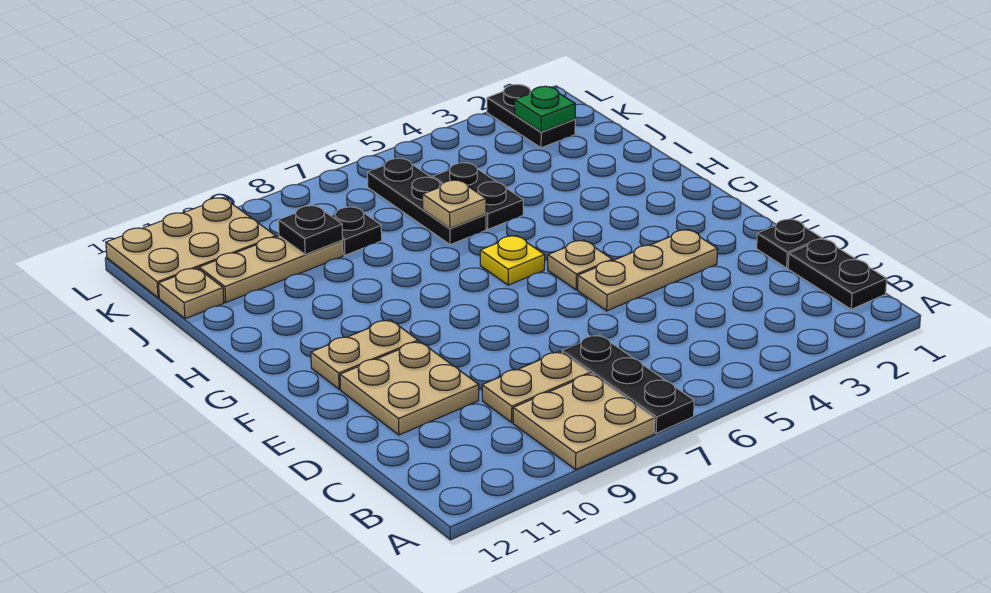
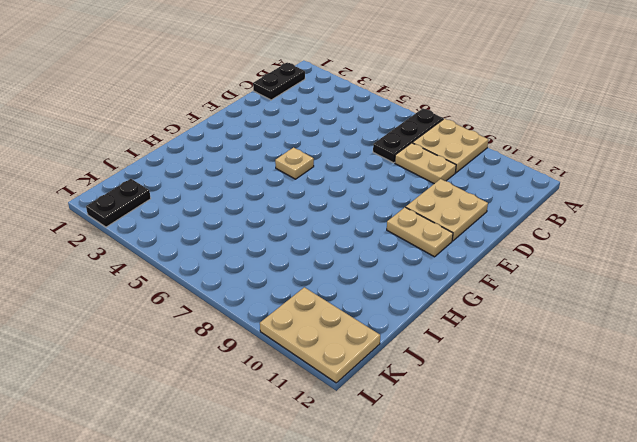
none -> black 1x1 plate [757,219,822,268]
none -> tan 1x3 plate [578,230,718,311]
none -> yellow 1x1 plate [480,235,545,285]

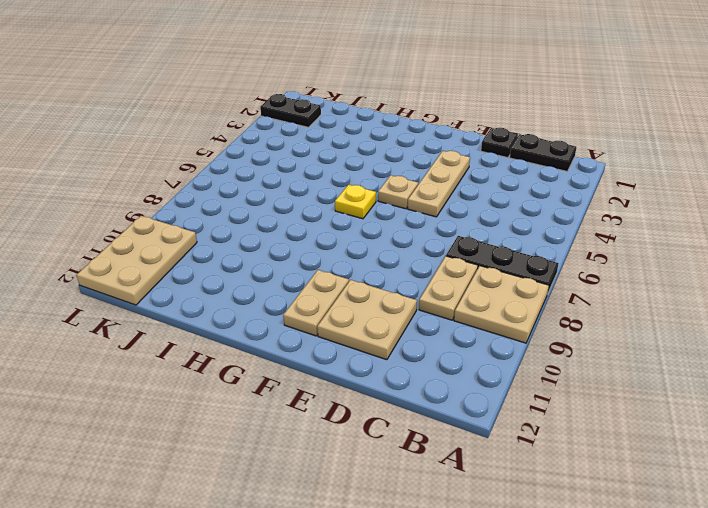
none -> black 1x2 plate [433,163,523,229]
none -> black 1x3 plate [367,158,486,245]
none -> black 1x1 plate [332,207,382,255]

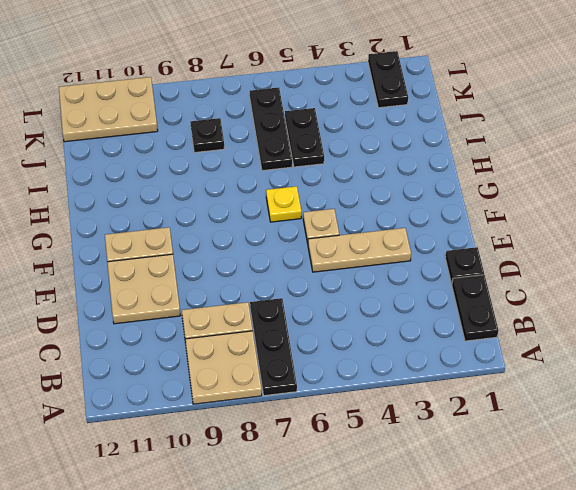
none -> tan 1x3 plate [199,236,343,302]
none -> tan 1x1 plate [158,268,224,319]
none -> tan 1x1 plate [423,180,486,228]

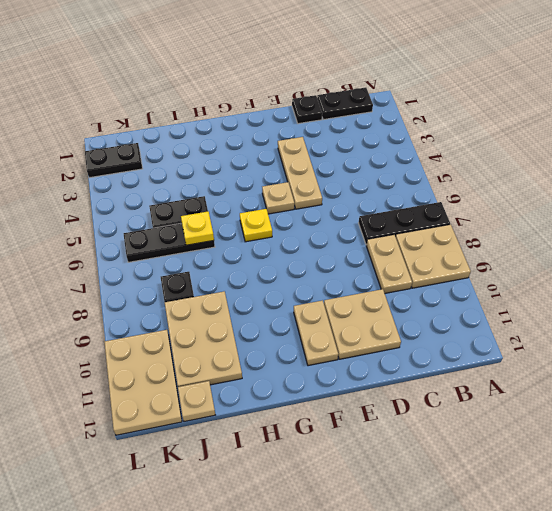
yellow 1x1 plate [181,212,214,245] -> tan 1x1 plate [423,180,486,228]
tan 2x3 plate [165,291,242,387] -> tan 1x3 plate [199,236,343,302]
none -> black 1x1 plate [278,205,343,255]
none -> green 1x1 plate [515,86,575,132]

